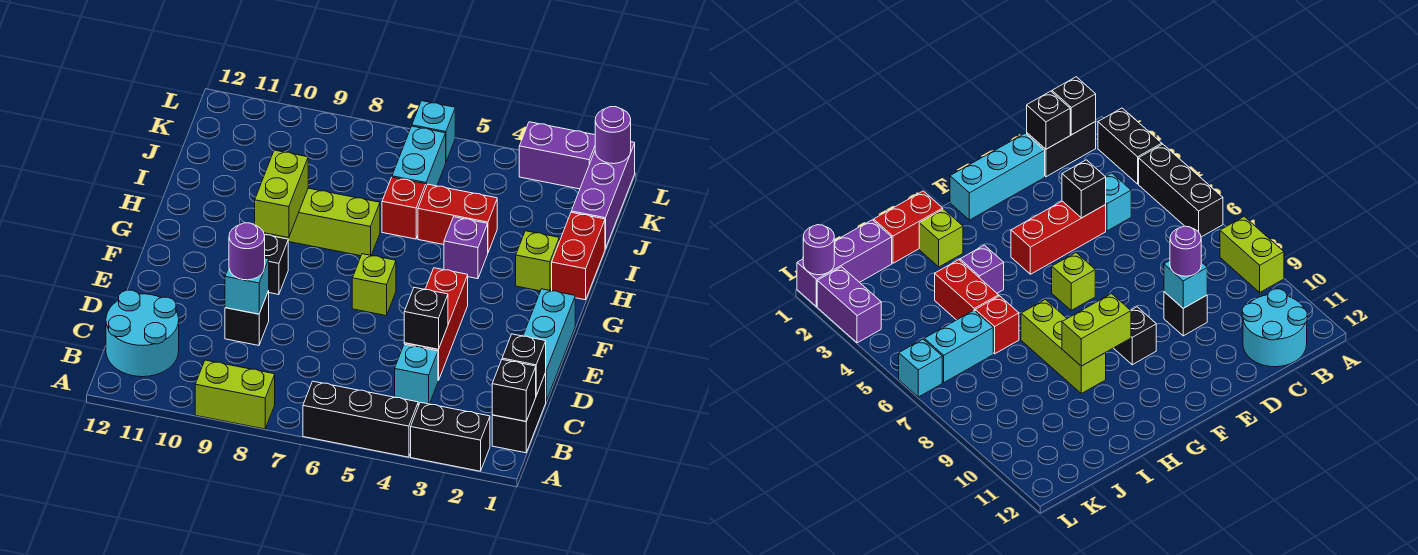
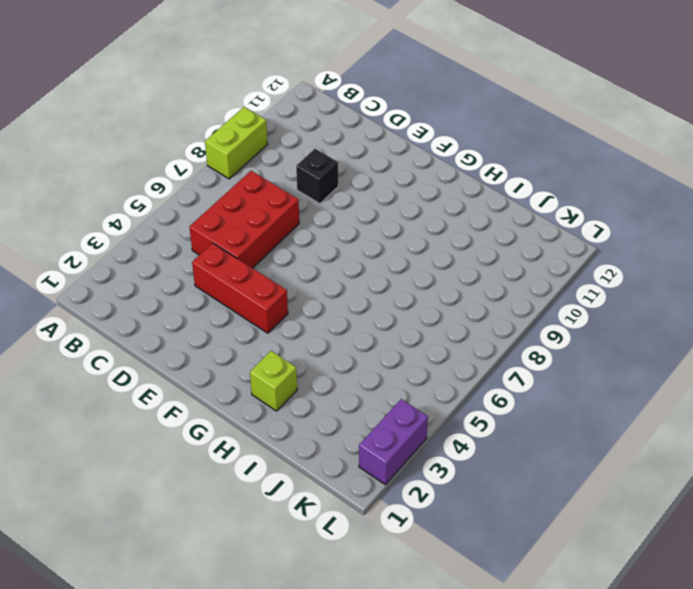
red 2x3 brick [189,171,299,268] -> none
none -> black 1x2 brick [411,402,490,471]
none -> black 1x3 brick [303,381,418,457]
none -> black 1x2 brick [492,373,546,453]

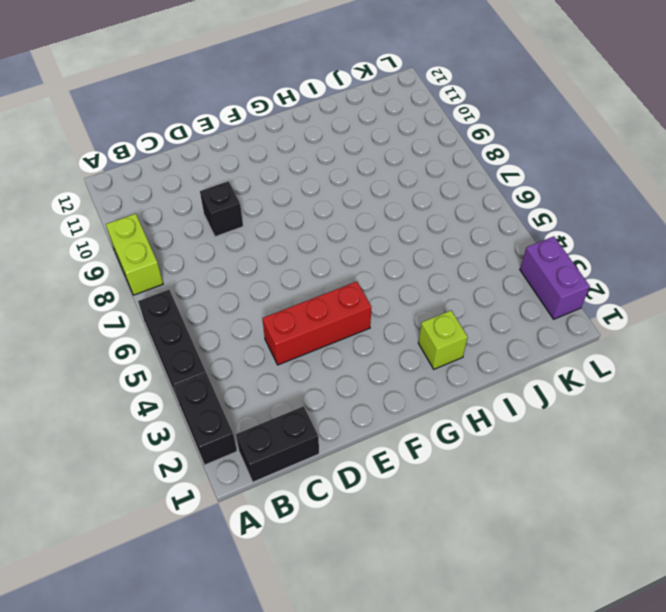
none -> cyan 2x2 round brick [106,290,179,377]
none -> cyan 1x1 brick [395,344,438,404]
none -> cyan 1x3 brick [523,289,575,401]

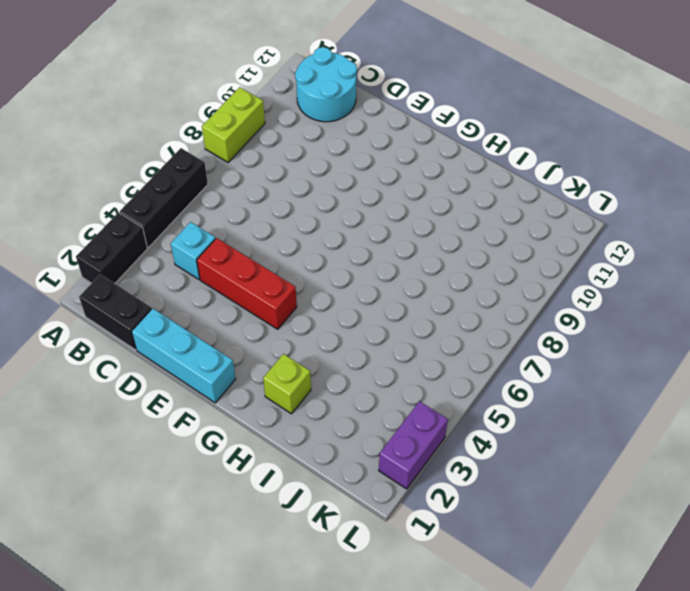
none -> black 1x1 brick [225,291,269,345]
none -> lime 1x1 brick [352,254,396,316]
none -> black 1x1 brick [264,235,288,295]

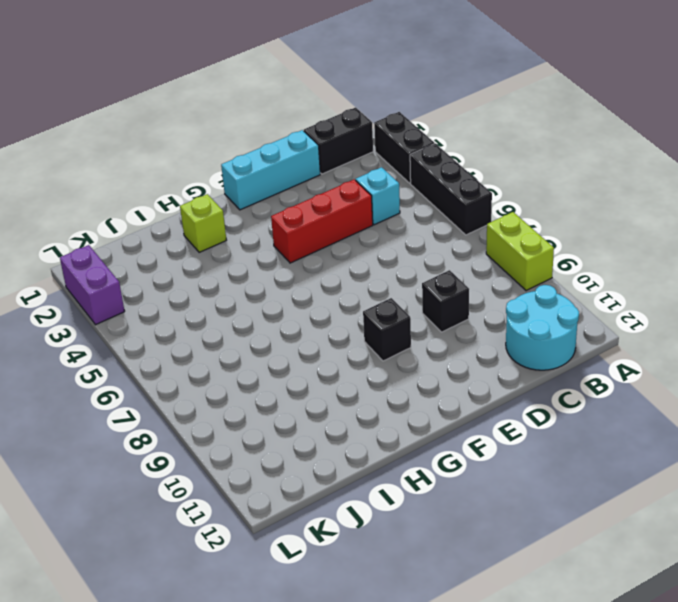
none -> lime 1x1 brick [352,254,396,316]
none -> red 1x2 brick [552,212,605,300]
none -> purple 1x1 brick [444,217,488,279]

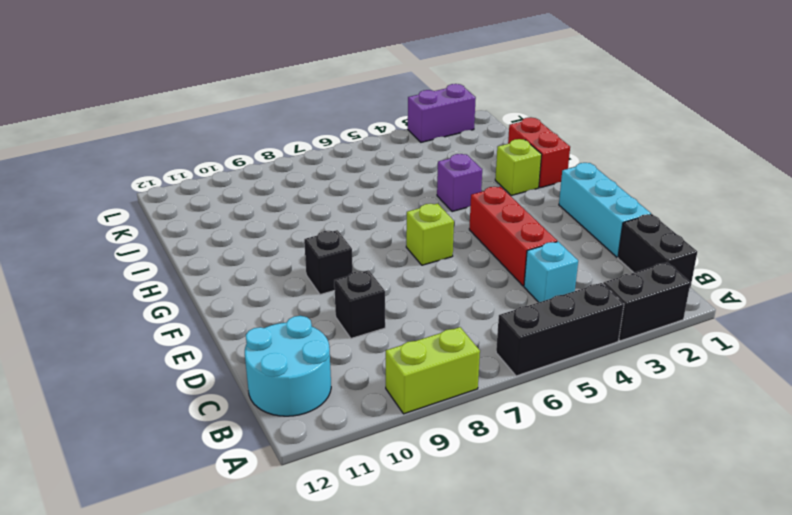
none -> lime 1x3 brick [265,188,380,256]
none -> red 1x2 brick [418,184,497,252]
none -> red 1x1 brick [382,177,426,239]

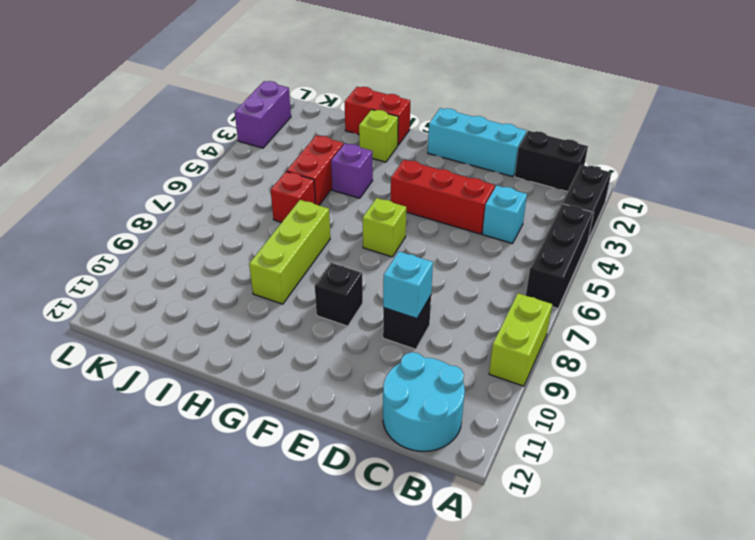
none -> purple 1x3 brick [571,142,635,249]
none -> cyan 1x2 brick [392,126,446,186]
none -> cyan 1x1 brick [412,101,455,161]

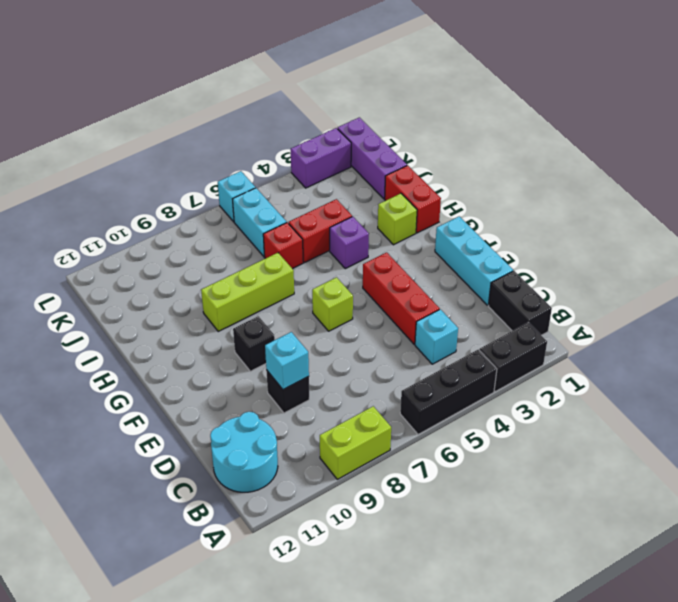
none -> black 1x1 brick [492,360,536,421]
none -> black 1x1 brick [502,334,546,395]
none -> black 1x1 brick [404,287,448,349]

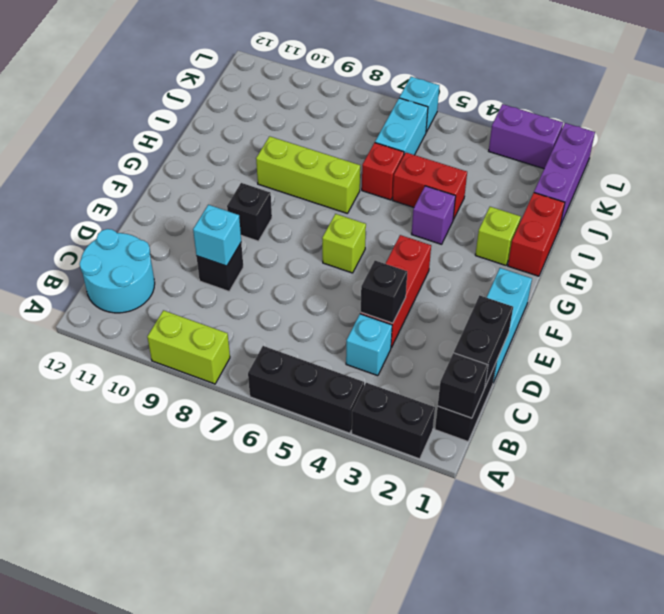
black 1x2 brick [454,295,513,387] -> black 1x1 brick [502,334,546,395]
none -> lime 1x2 brick [255,150,308,238]
none -> purple 1x1 round brick [595,107,631,164]
none -> purple 1x1 round brick [229,223,265,280]

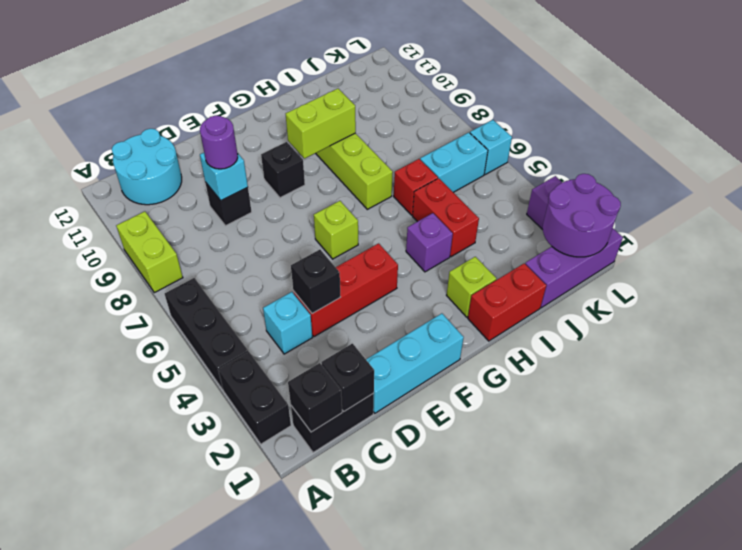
purple 2x2 round brick [543,174,621,257] -> purple 1x1 round brick [595,107,631,164]

